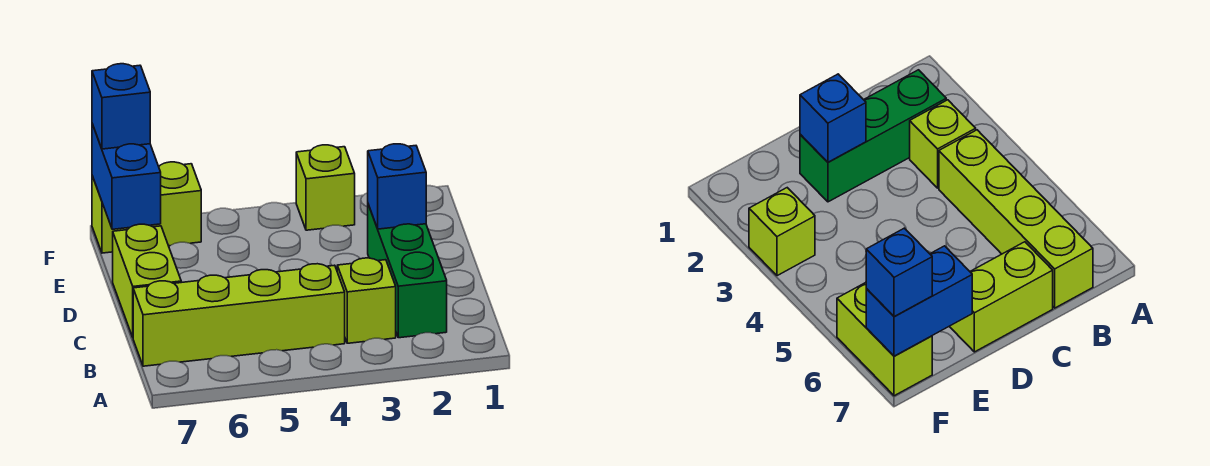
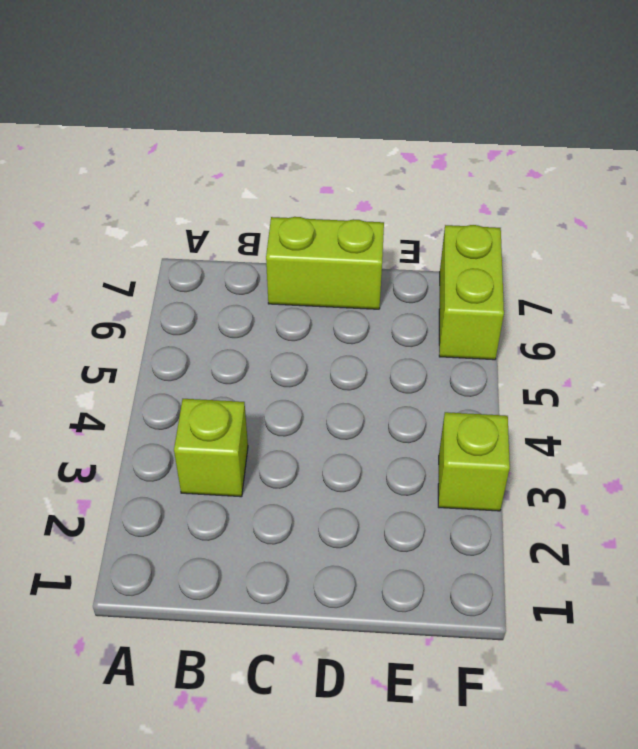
none -> green 1x3 brick [368,204,447,338]
none -> lime 1x4 brick [133,264,345,366]

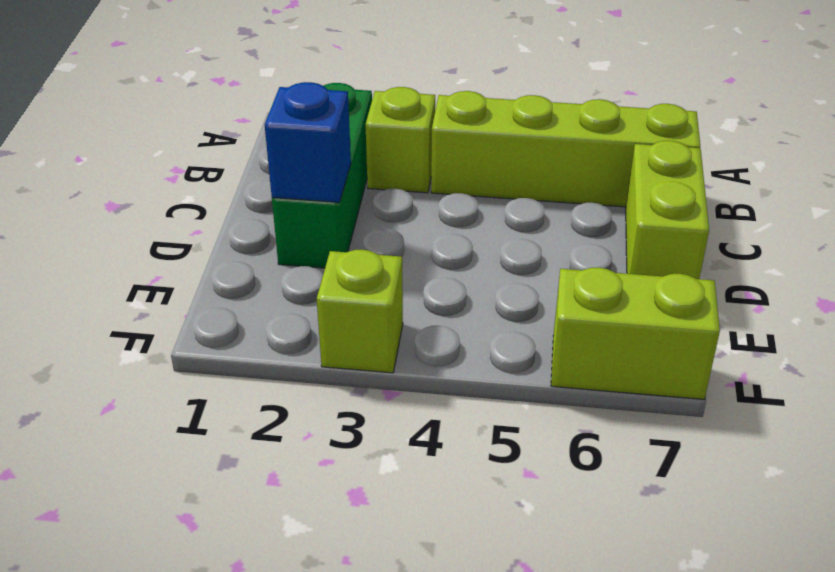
none -> blue 1x2 brick [92,124,161,229]
none -> blue 1x1 brick [92,64,150,149]

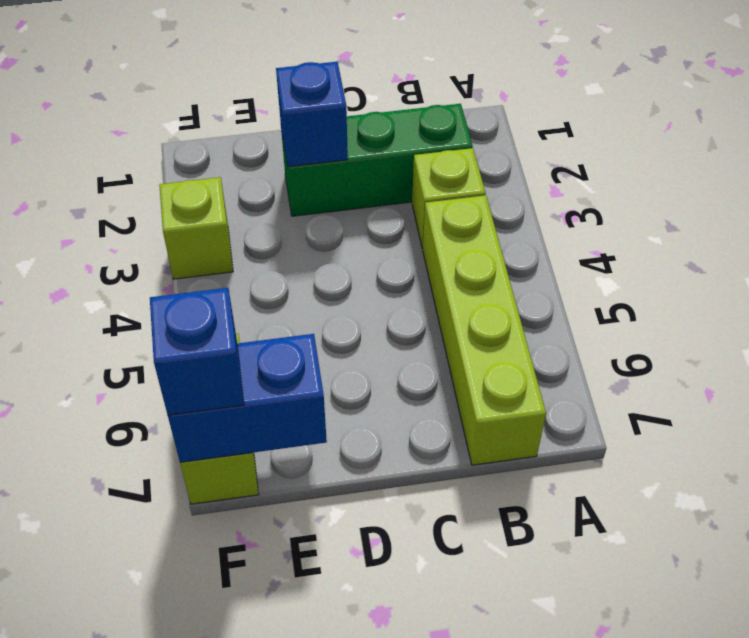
none -> lime 1x2 brick [113,224,181,337]

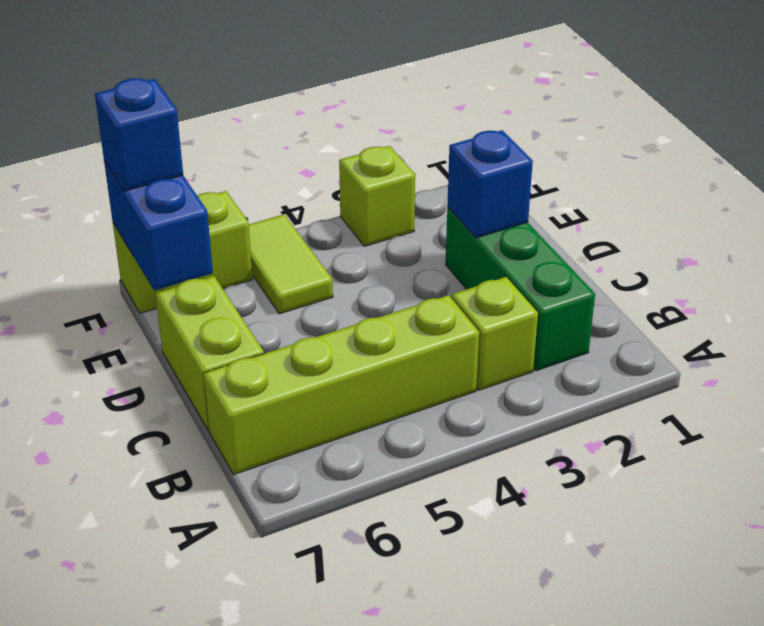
lime 1x2 tile [249,215,333,314] -> none

